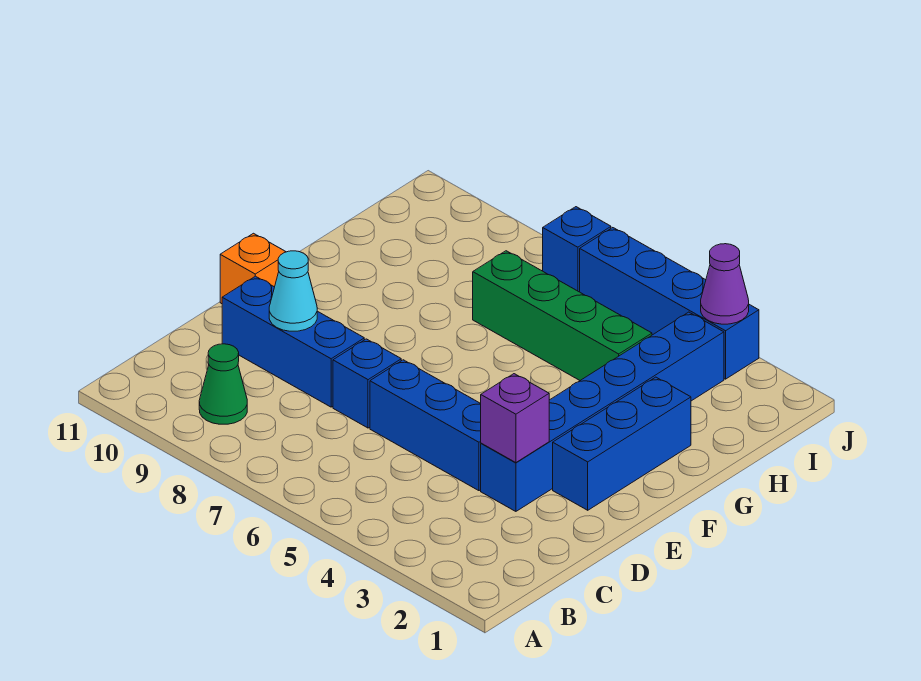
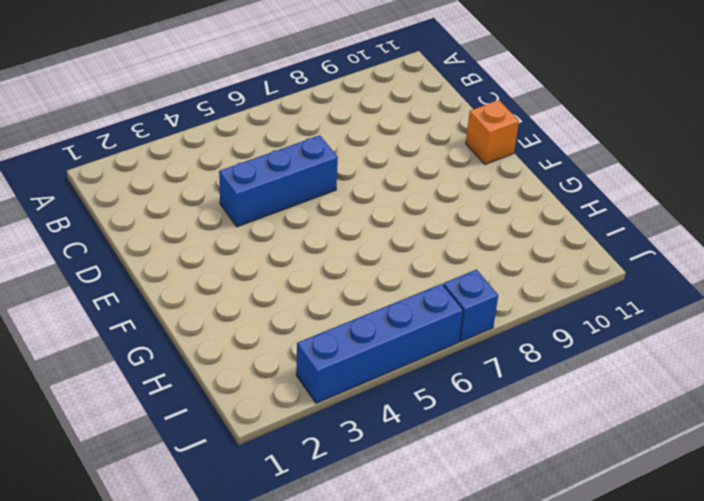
none -> green 1x1 cone [199,344,247,424]
none -> blue 1x6 brick [481,312,724,511]
none -> blue 1x1 brick [333,339,401,428]

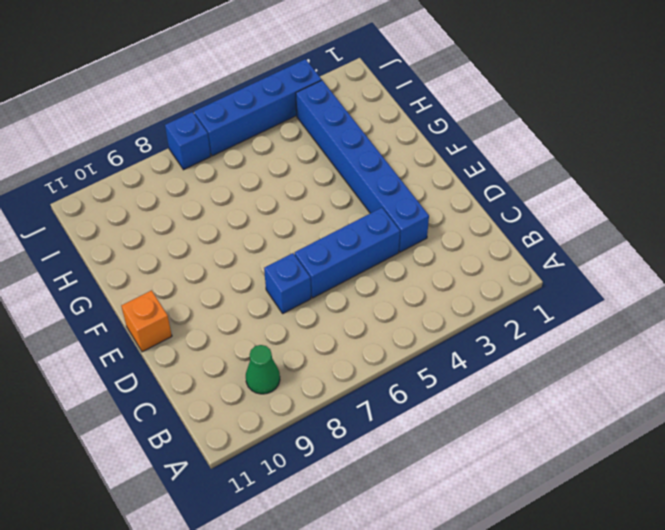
none -> blue 1x3 brick [222,276,364,407]
none -> blue 1x3 brick [553,377,691,510]
none -> green 1x4 brick [473,251,652,380]

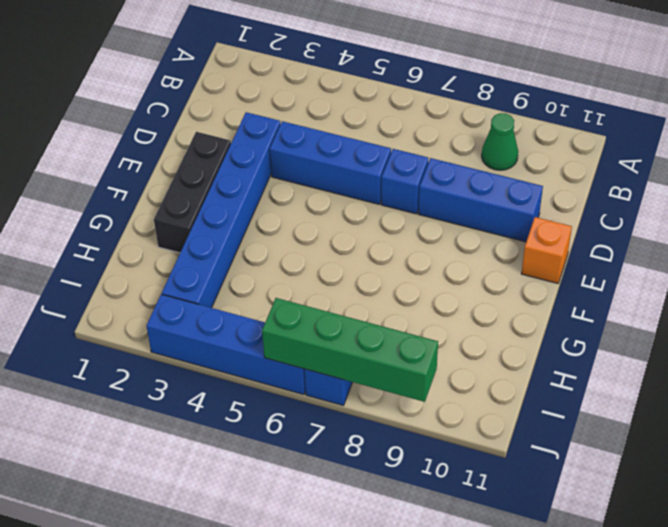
black 1x3 brick [154,132,231,253] -> blue 1x3 brick [553,377,691,510]
green 1x4 brick [262,298,438,402] -> green 1x4 brick moved to [473,251,652,380]
none -> purple 1x1 brick [481,374,549,463]
none -> cyan 1x1 cone [269,251,317,331]
none -> purple 1x1 cone [701,244,749,324]

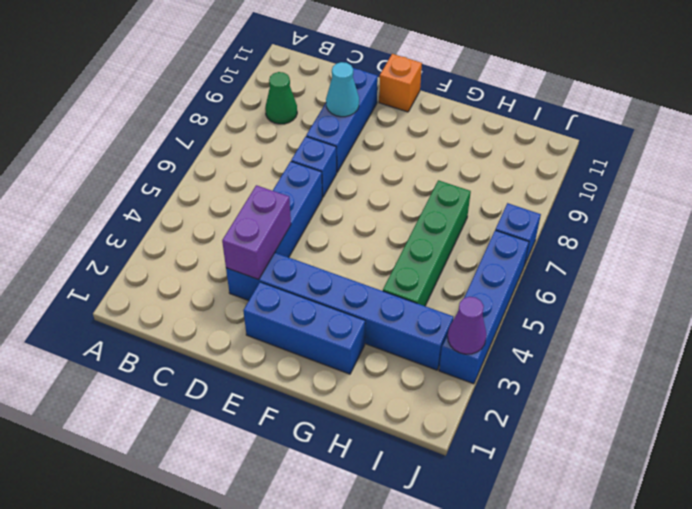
purple 1x2 brick [222,185,291,280] -> purple 1x1 brick [481,374,549,463]

